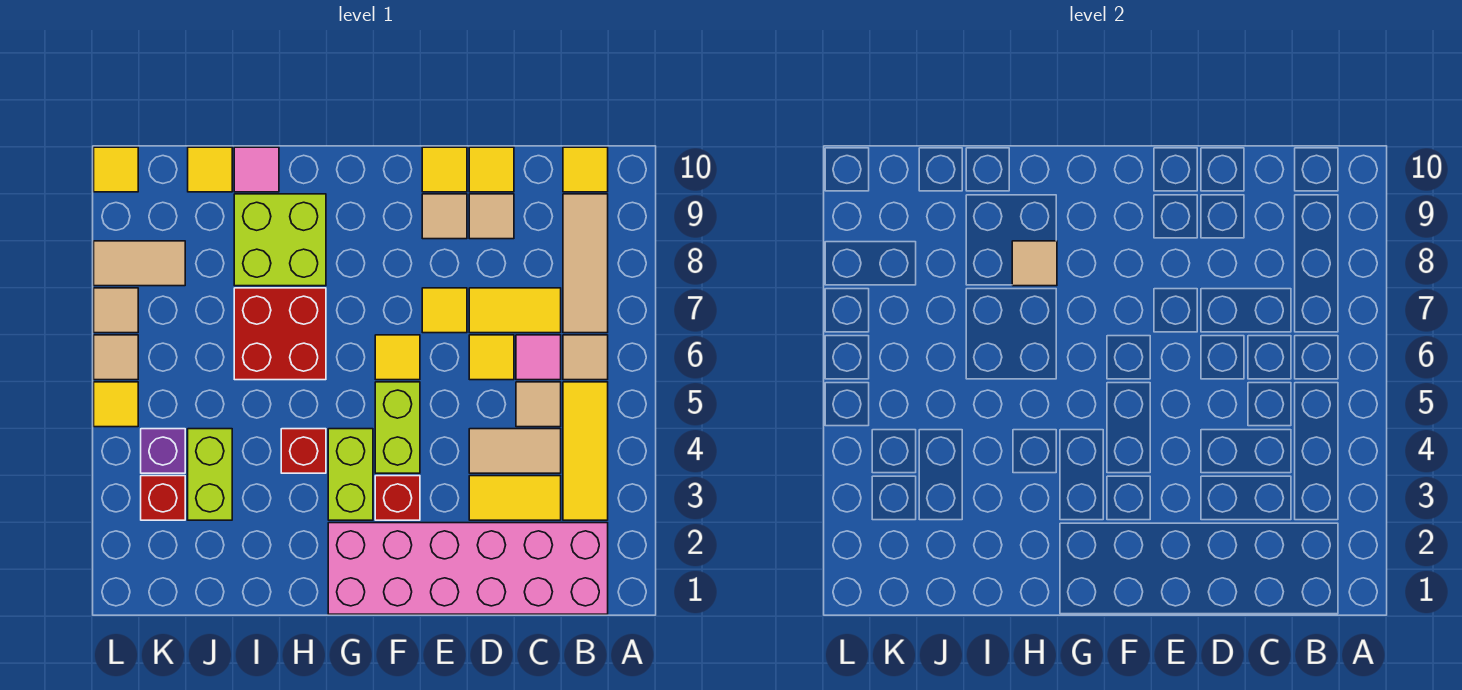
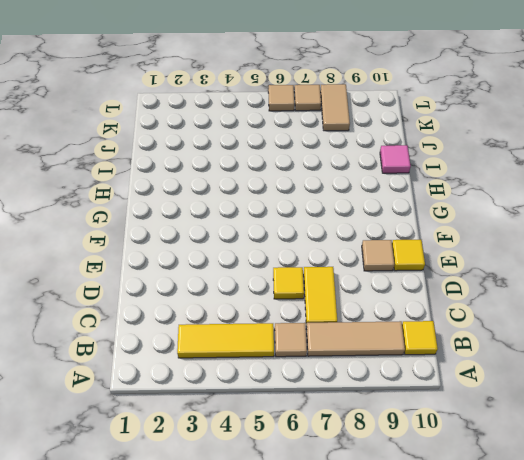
none -> pink 2x6 brick [328,523,608,614]
none -> yellow 1x2 tile [469,476,561,520]
none -> tan 1x2 tile [469,429,561,473]
none -> tan 1x1 tile [516,382,561,427]

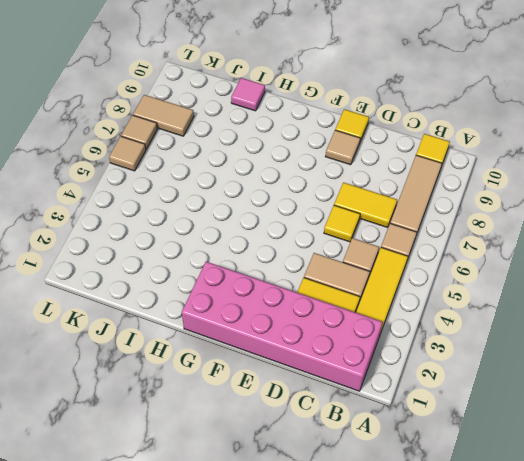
none -> pink 1x1 tile [516,335,561,380]
none -> tan 1x1 tile [469,194,514,239]
none -> yellow 1x1 tile [469,147,514,192]
none -> yellow 1x1 tile [422,288,467,333]

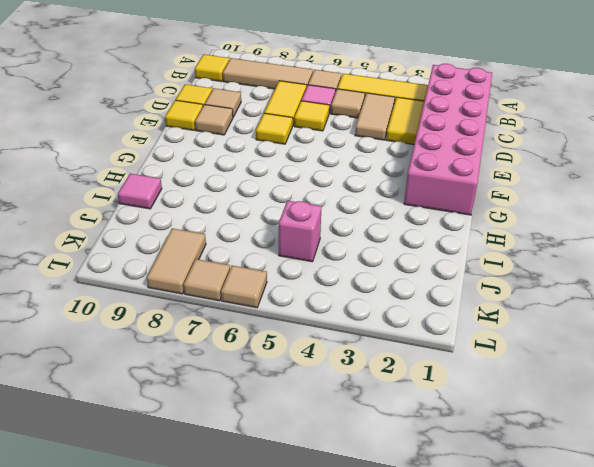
pink 1x1 brick [279,201,322,262] -> none
none -> red 1x1 brick [375,476,420,520]
none -> lime 1x2 brick [375,382,420,473]
none -> yellow 1x1 tile [375,335,420,380]
none -> lime 1x2 brick [328,429,373,520]

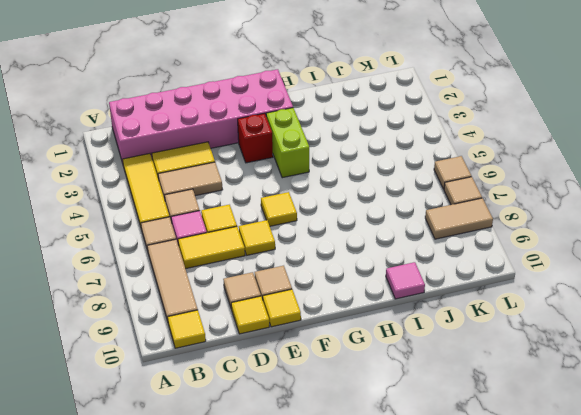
none -> lime 1x2 brick [375,382,420,473]
none -> red 1x1 brick [281,429,326,473]
none -> red 2x2 brick [234,288,326,380]
none -> lime 2x2 brick [234,194,326,286]

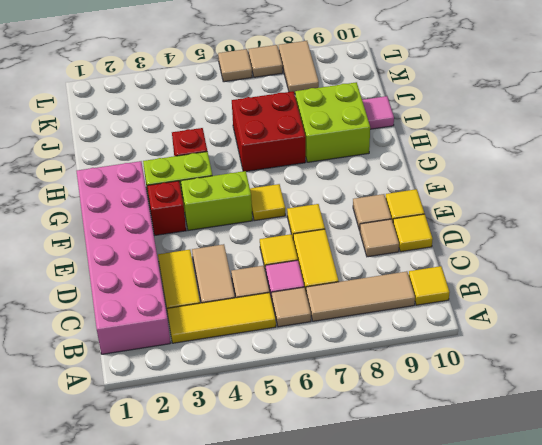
none -> lime 1x2 brick [188,429,232,520]
none -> yellow 1x1 tile [188,147,232,192]
none -> red 1x1 brick [141,476,185,520]
none -> purple 1x1 brick [141,429,185,473]

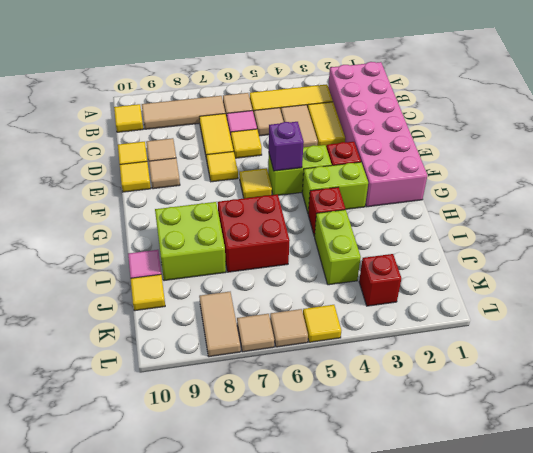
purple 1x1 brick [269,122,304,171] -> purple 1x1 brick moved to [141,429,185,473]
lime 1x2 brick [314,209,361,285] -> lime 1x2 brick turned to [188,429,232,520]
none -> yellow 1x1 tile [94,147,138,192]
none -> tan 1x1 tile [1012,241,1057,286]

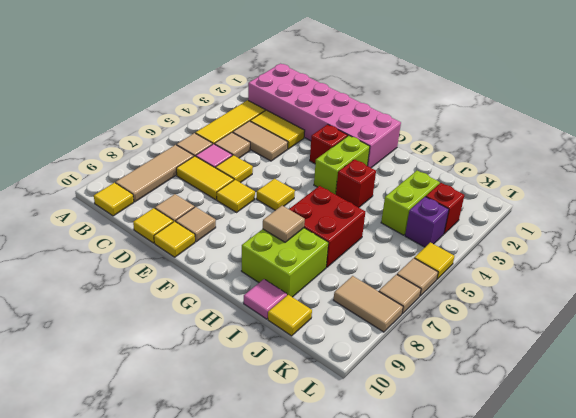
none -> lime 1x2 brick [375,382,420,473]
none -> yellow 1x1 tile [94,147,138,192]

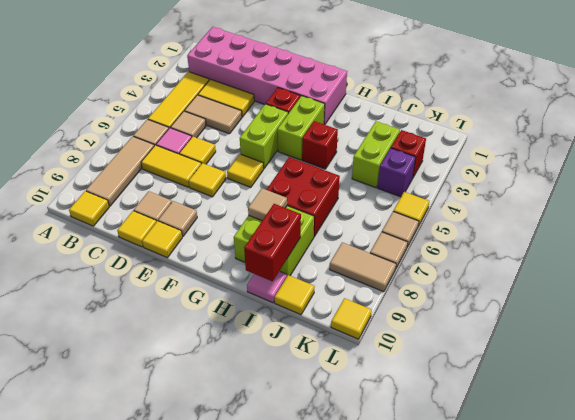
red 1x2 brick [244,204,301,281] -> none

